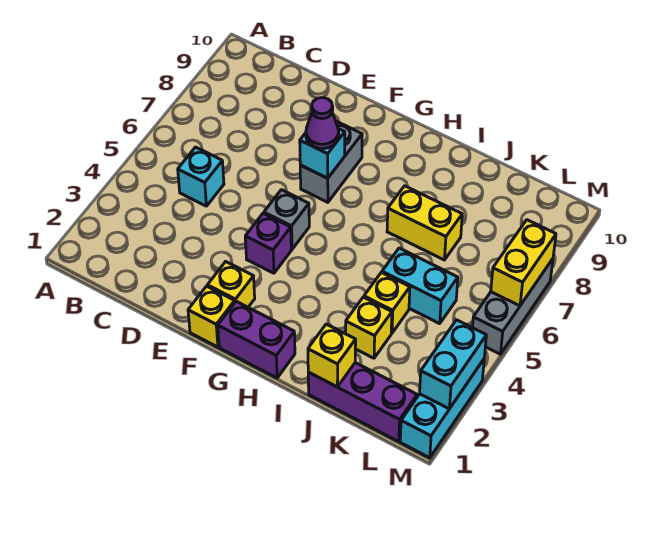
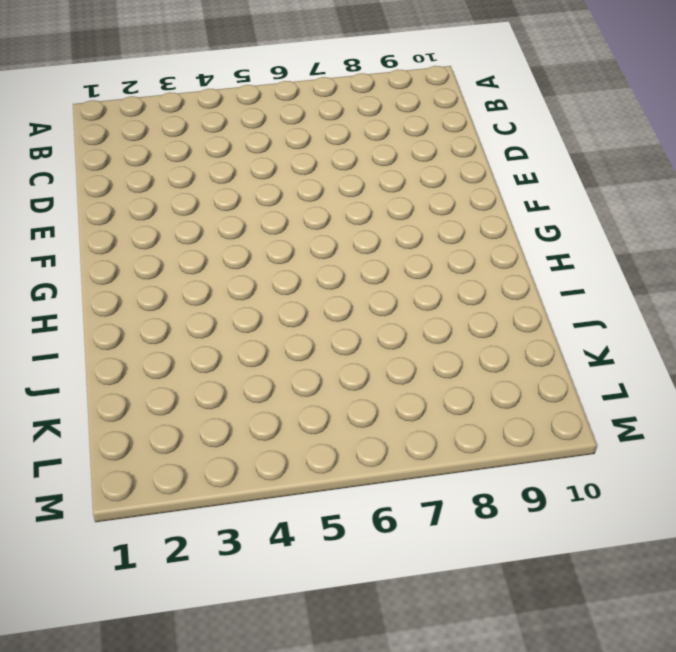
none -> cyan 1x1 brick [178,147,224,206]
none -> yellow 1x1 brick [188,286,235,347]
none -> yellow 1x1 brick [207,262,255,307]

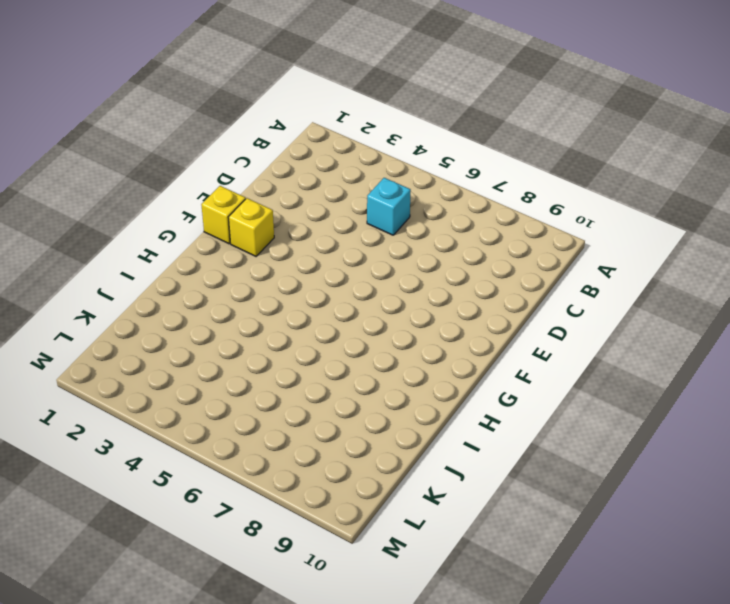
none -> purple 1x1 brick [245,213,291,273]
none -> grey 1x1 brick [264,190,309,249]
none -> grey 1x2 brick [300,121,362,202]

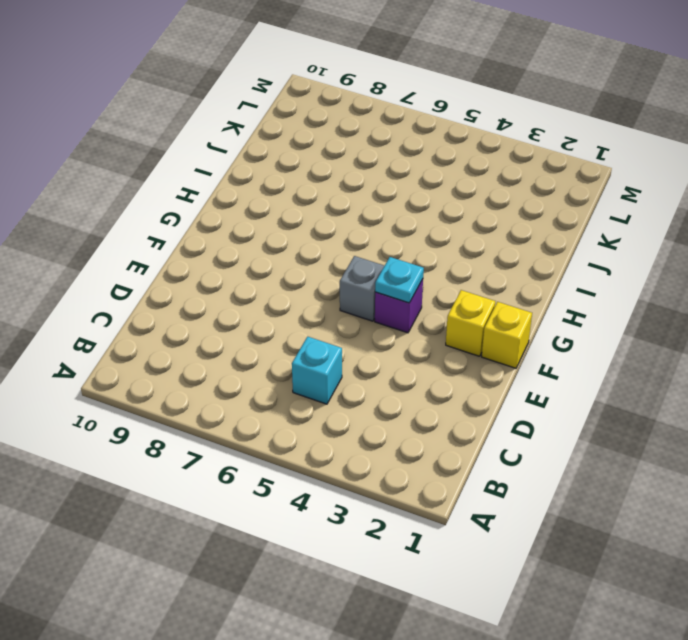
cyan 1x1 plate [375,257,424,303] -> none
none -> grey 1x2 brick [300,121,362,202]
none -> purple 1x2 brick [218,301,295,378]
none -> yellow 1x2 brick [387,186,462,260]

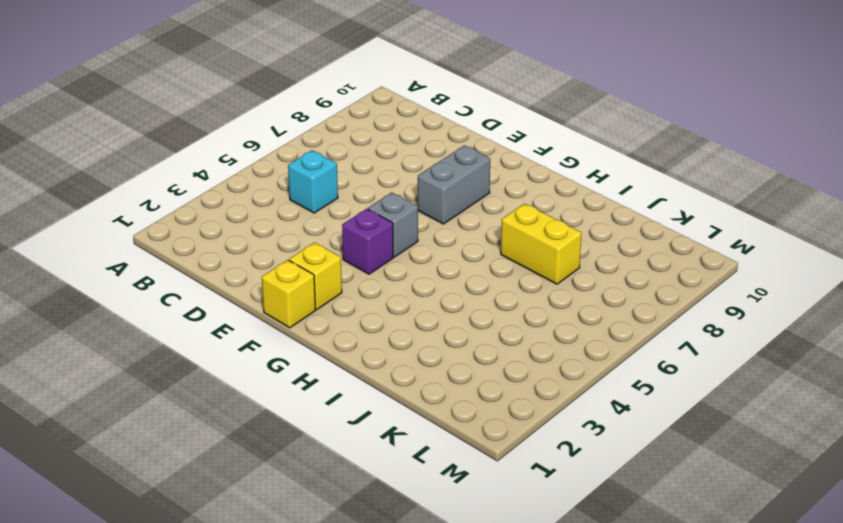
none -> purple 1x2 brick [218,301,295,378]
none -> purple 1x3 brick [308,363,417,441]
none -> yellow 1x1 brick [346,297,392,358]

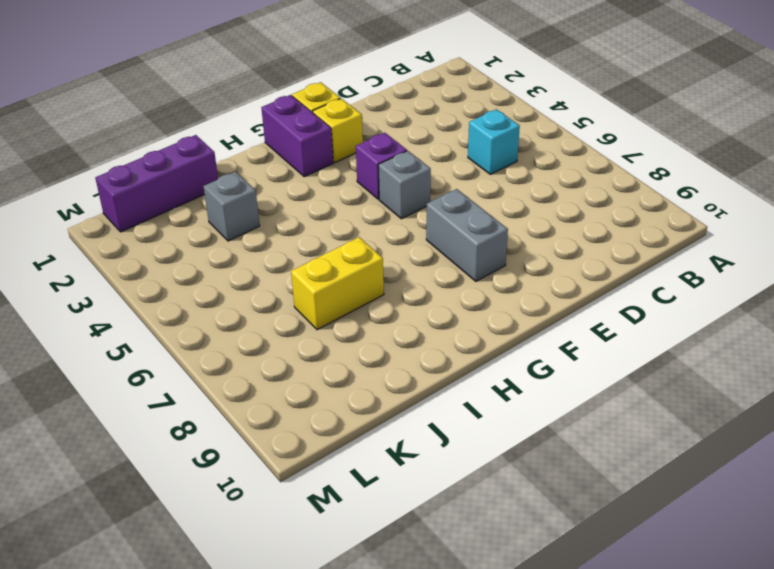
purple 1x2 brick [261,95,333,177] -> purple 1x2 brick turned to [218,301,295,378]
grey 1x1 brick [203,172,260,241] -> yellow 1x1 brick [346,297,392,358]
none -> yellow 1x1 brick [364,272,410,333]
none -> cyan 1x2 brick [382,248,458,324]
none -> cyan 1x3 brick [400,359,484,458]

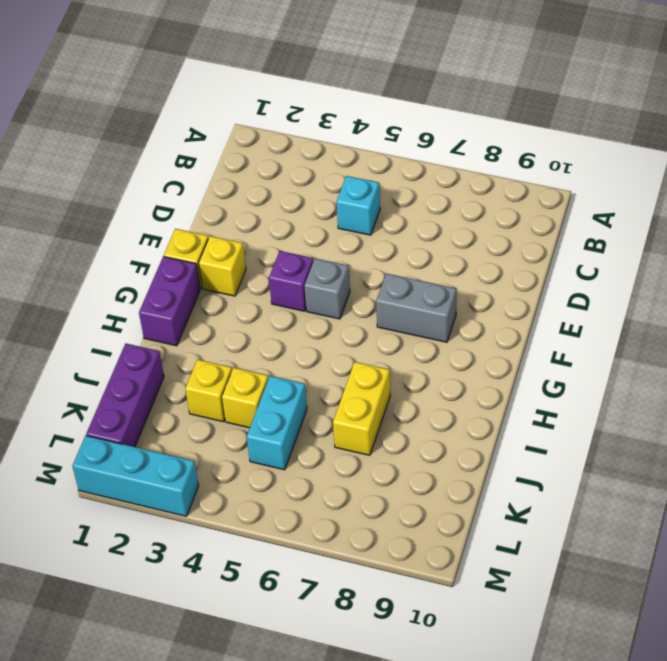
none -> grey 1x3 brick [472,259,553,354]
none -> cyan 1x1 brick [300,129,345,178]
none -> yellow 1x1 brick [308,324,356,387]

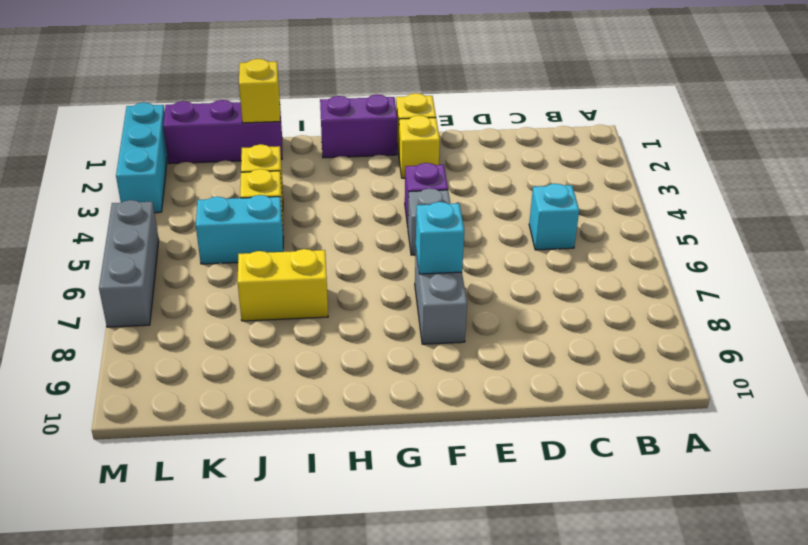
none -> cyan 1x2 brick [420,320,486,409]
none -> yellow 1x2 brick [491,220,556,306]
none -> purple 1x1 cone [306,98,339,149]

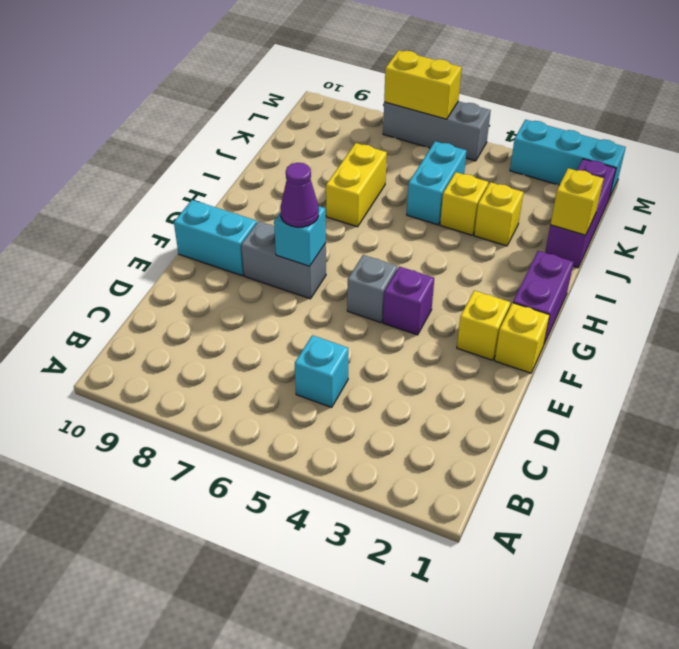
cyan 1x2 brick [174,200,257,276] -> cyan 1x2 brick moved to [420,320,486,409]

